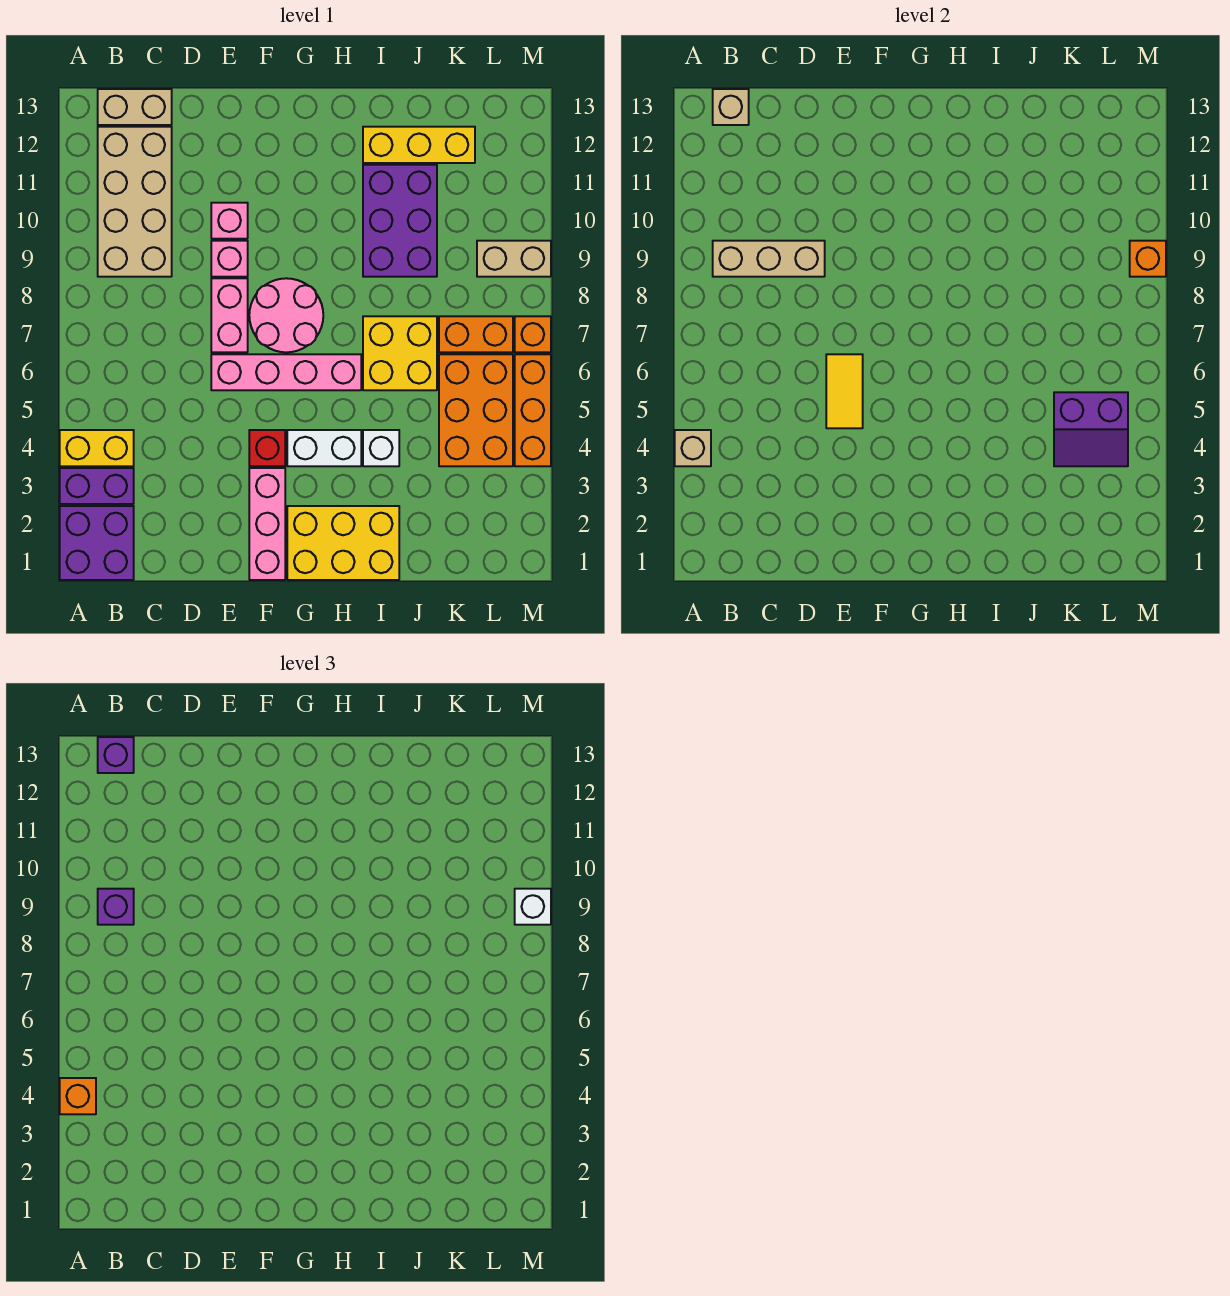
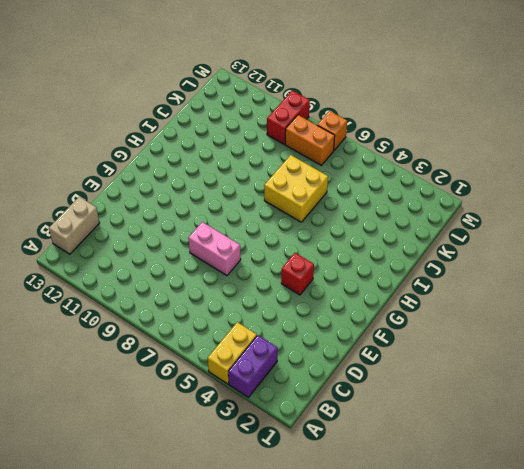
orange 1x2 brick [285,115,335,165] -> orange 1x2 brick turned to [439,316,513,352]
red 1x2 brick [267,90,310,144] -> tan 1x2 brick [477,241,551,277]
none -> purple 2x2 brick [60,506,134,580]
none -> tan 2x4 brick [98,127,172,277]
none -> pink 1x4 brick [211,354,361,390]
none -> pink 1x1 brick [211,241,248,277]

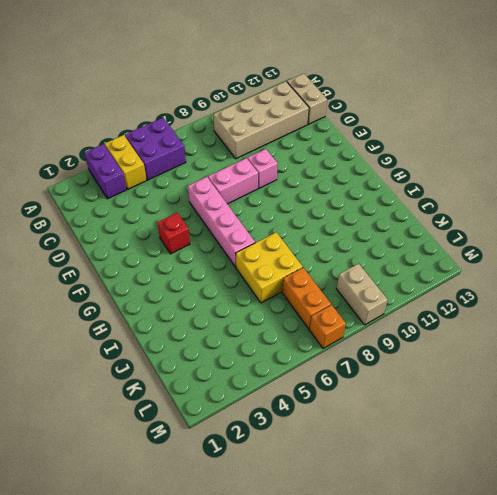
purple 2x2 brick [125,118,186,180] -> purple 2x2 brick moved to [60,506,134,580]
none -> pink 1x1 brick [211,203,248,239]
none -> pink 1x3 brick [249,468,285,580]
none -> pink 2x2 round brick [249,278,323,352]
none -> yellow 2x3 brick [287,506,399,580]

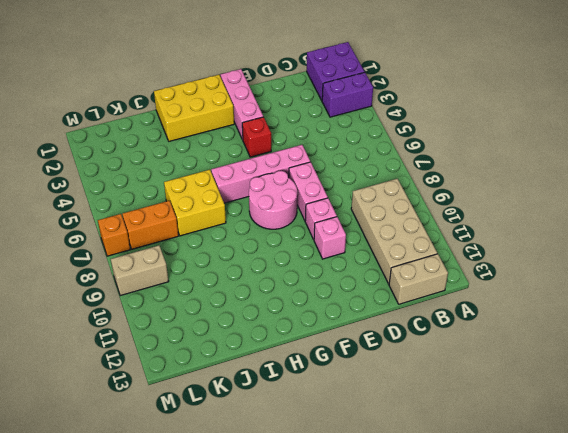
none -> yellow 1x2 brick [60,430,134,466]
none -> white 1x2 brick [287,430,361,466]
none -> white 1x1 brick [363,430,399,466]
none -> purple 2x3 brick [363,165,437,277]

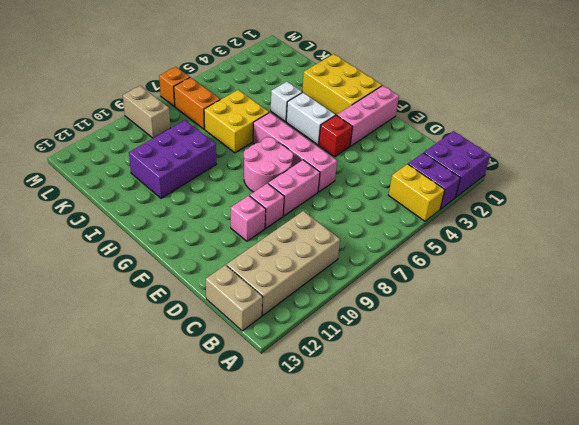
none -> yellow 1x3 brick [363,127,475,163]
none -> orange 2x3 brick [439,354,513,466]
none -> orange 1x3 brick [515,354,551,466]
none -> tan 1x1 brick [675,430,711,466]

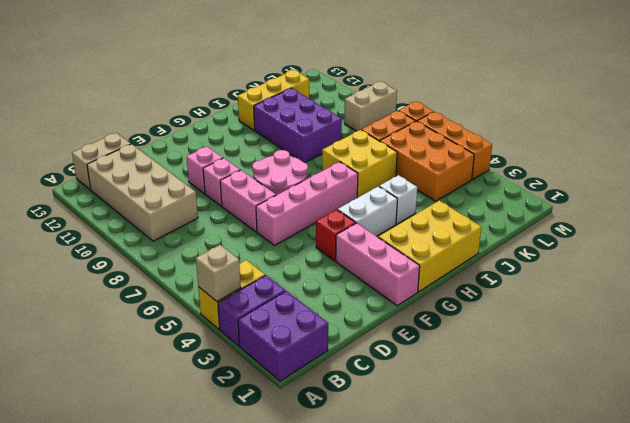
none -> tan 1x3 brick [713,241,825,277]
none -> tan 1x1 brick [713,89,749,125]
none -> yellow 1x2 tile [826,354,863,428]
none -> purple 2x2 slope [1054,392,1128,466]

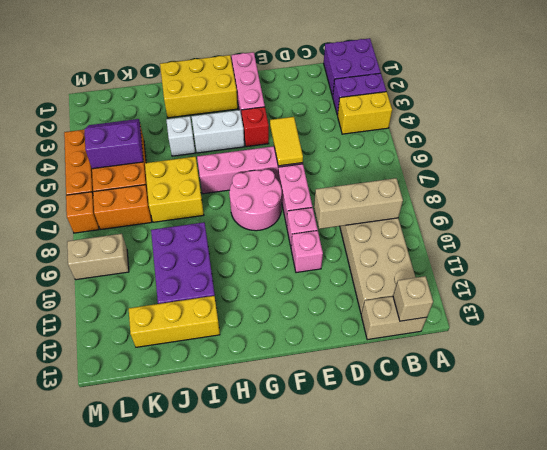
none -> tan 1x1 brick [675,430,711,466]
none -> orange 1x1 brick [1130,241,1166,277]
none -> orange 1x1 brick [60,1078,96,1114]
none -> purple 1x1 brick [98,889,134,925]

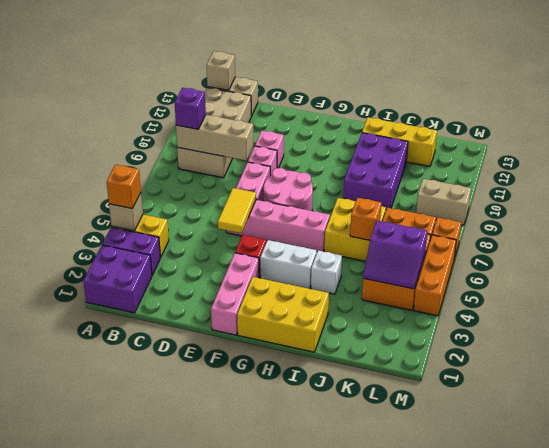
orange 1x1 brick [350,198,381,240] -> orange 1x1 brick moved to [1130,241,1166,277]
none -> purple 1x1 brick [98,737,134,773]
none -> white 1x1 brick [515,889,551,925]

